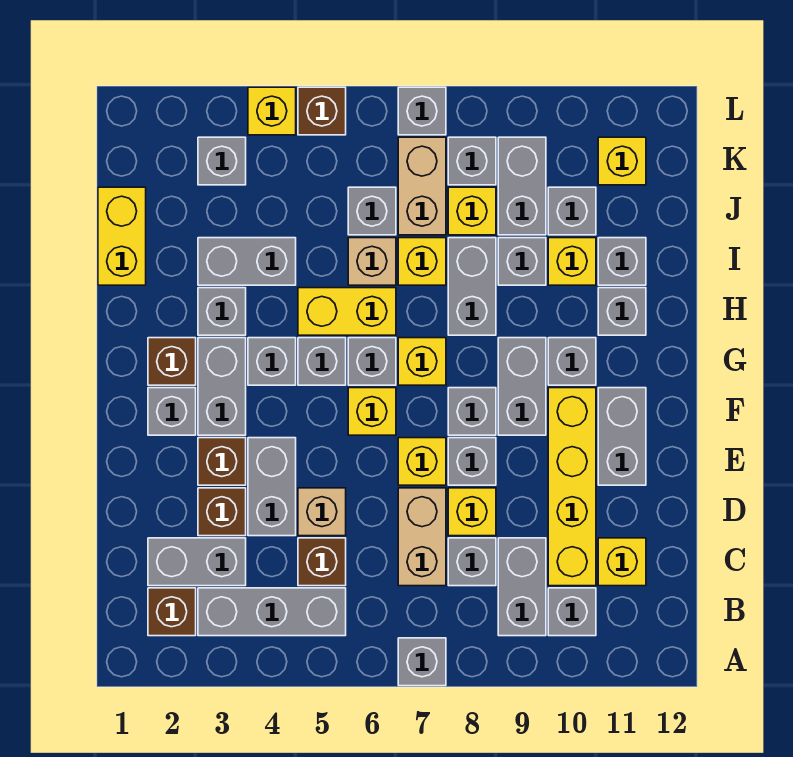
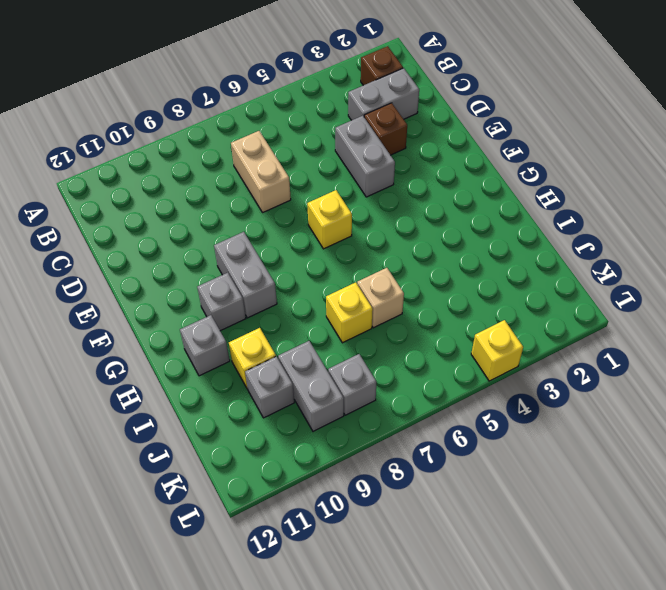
none -> grey 1x1 brick [398,638,446,686]
none -> grey 1x3 brick [198,588,346,636]
none -> grey 1x2 brick [498,538,546,636]
none -> grey 1x1 brick [548,588,596,636]

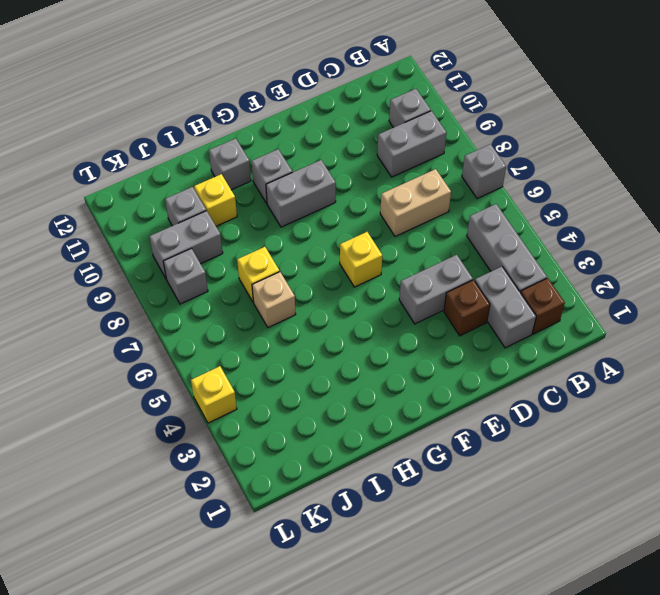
none -> brown 1x1 brick [298,538,346,586]
none -> grey 1x1 brick [448,538,496,586]
none -> yellow 1x4 brick [548,388,596,586]
none -> yellow 1x1 brick [598,538,646,586]

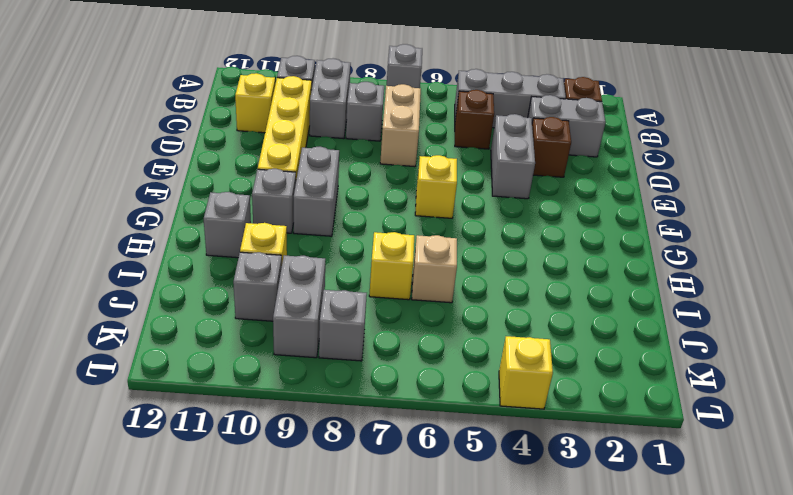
none -> tan 1x1 brick [298,488,346,536]
none -> yellow 1x1 brick [448,488,496,536]
none -> brown 1x1 brick [198,438,246,485]
none -> yellow 1x1 brick [398,438,446,485]

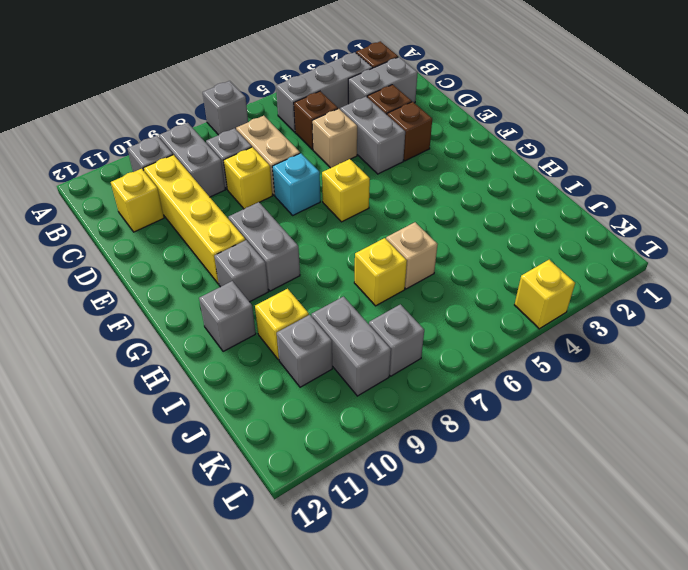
cyan 1x1 brick [272,153,320,215] -> yellow 1x1 brick [398,438,446,485]
none -> grey 1x1 brick [448,438,496,485]
none -> grey 1x2 brick [598,388,646,485]
none -> grey 1x1 brick [148,388,196,435]
none -> grey 1x2 brick [198,338,246,435]

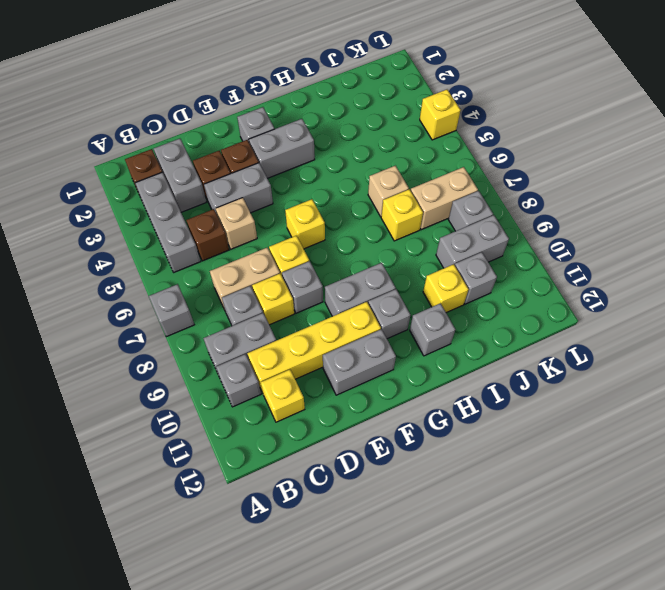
none -> grey 1x1 brick [448,388,496,435]
none -> brown 1x1 brick [148,338,196,385]
none -> grey 1x1 brick [248,338,296,385]
none -> grey 1x1 brick [298,338,346,385]

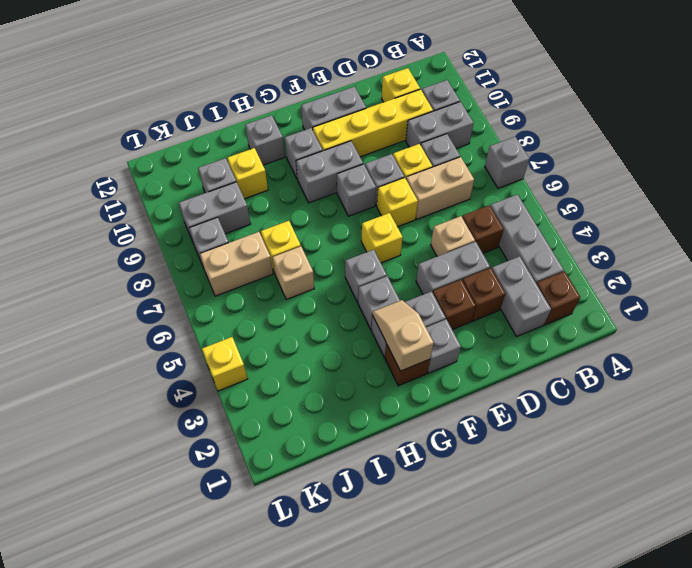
tan 1x2 slope [372,300,434,371] -> none
none -> grey 1x1 brick [348,338,396,385]
none -> yellow 1x1 brick [398,338,446,385]
none -> grey 1x1 brick [198,288,246,335]
none -> yellow 1x2 brick [298,288,396,335]

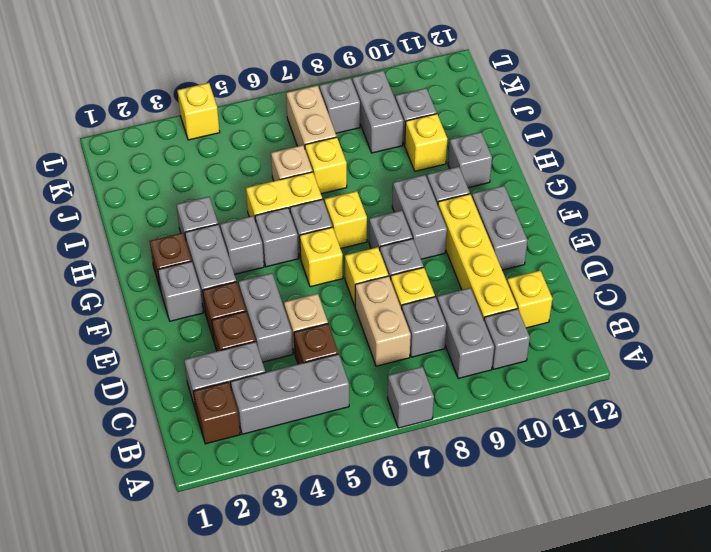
none -> grey 1x2 brick [448,238,496,335]
none -> yellow 1x2 brick [98,187,146,285]
none -> grey 1x2 brick [198,238,296,285]
none -> grey 1x1 brick [498,238,546,285]

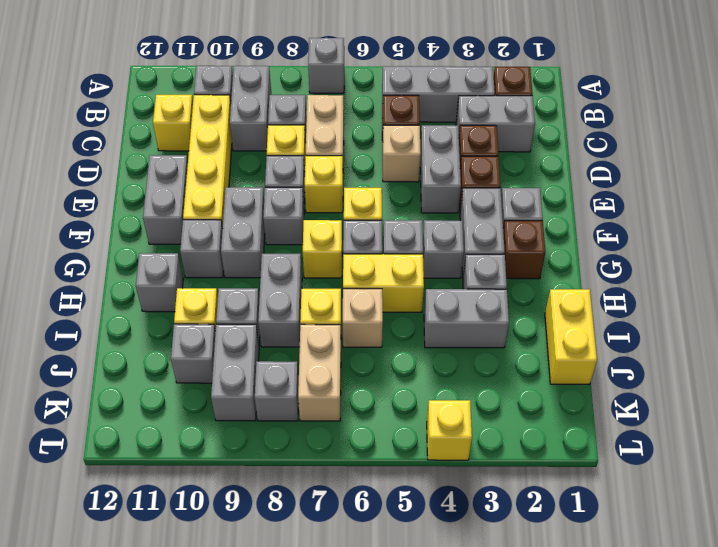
none -> grey 1x1 brick [598,238,646,285]
none -> grey 1x1 brick [348,187,396,235]
none -> yellow 1x1 brick [448,187,496,235]
none -> grey 1x1 brick [198,137,246,185]

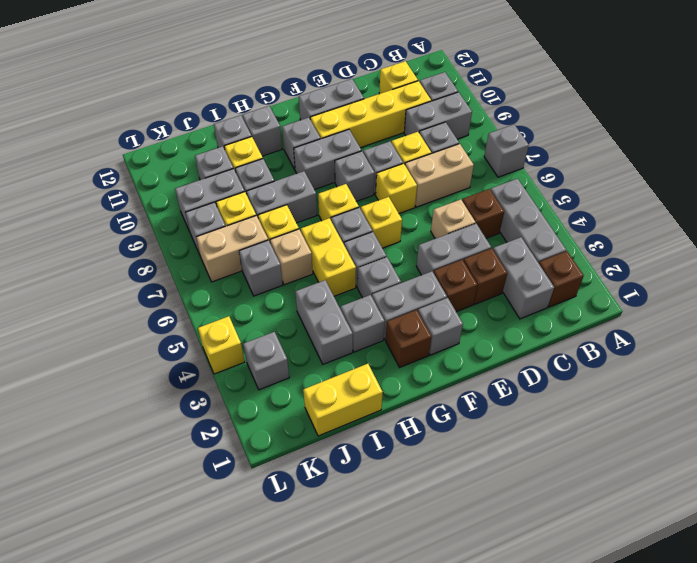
none -> yellow 1x1 brick [598,137,646,185]
none -> brown 1x1 brick [298,87,346,135]
none -> grey 1x1 brick [398,87,446,135]

